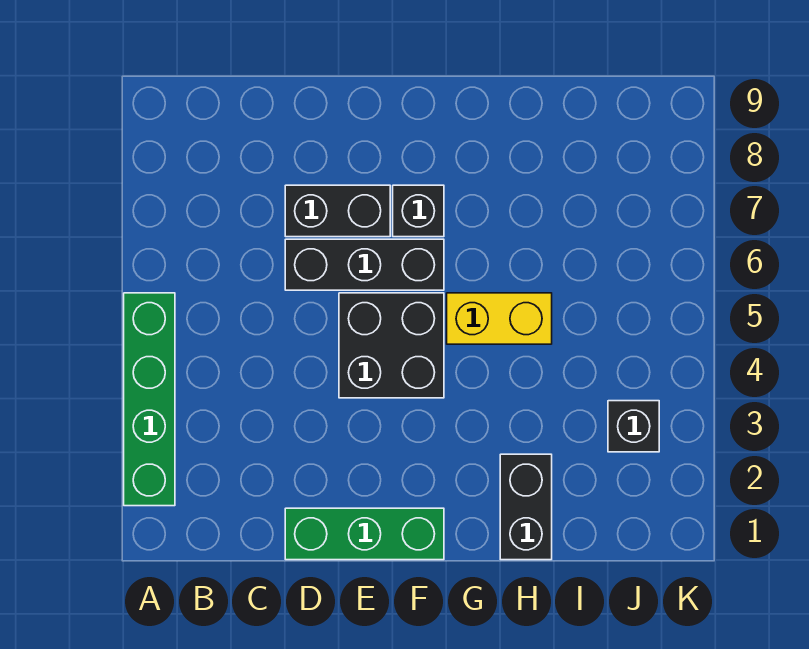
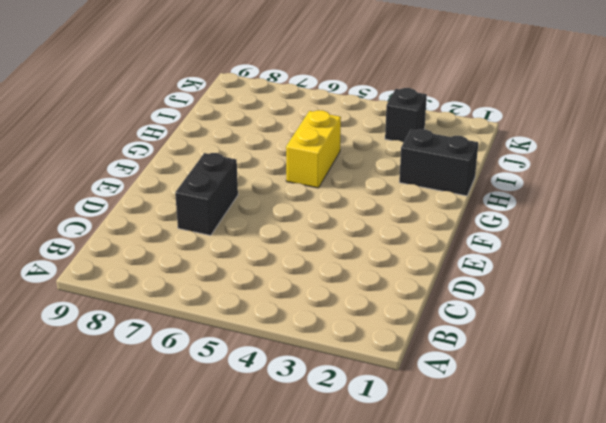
none -> green 1x4 brick [124,293,175,506]
none -> green 1x3 brick [285,508,444,560]

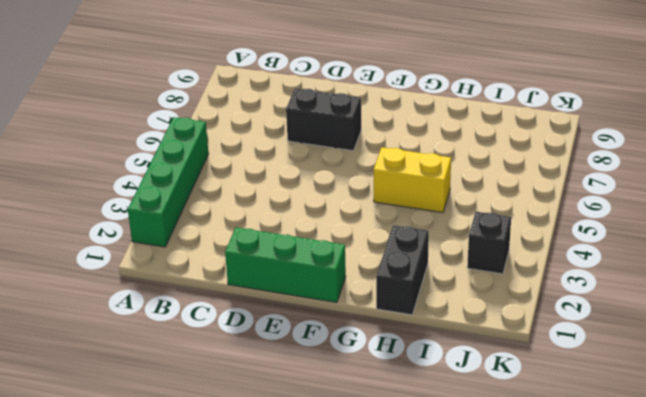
none -> black 1x3 brick [285,239,444,290]
none -> black 2x2 brick [339,293,444,398]

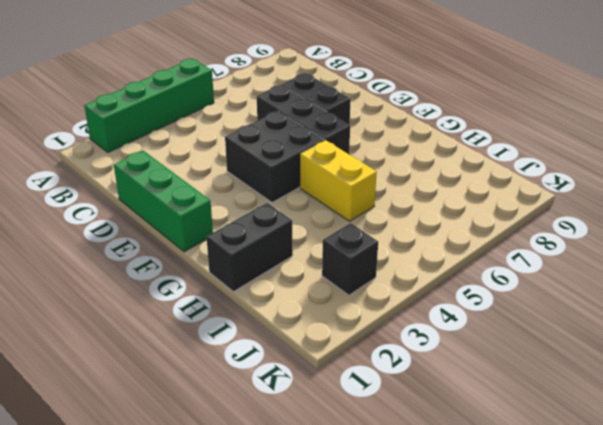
none -> black 1x1 brick [393,185,444,237]

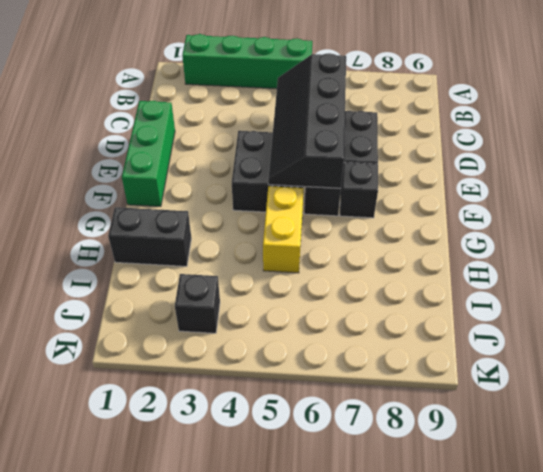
black 2x4 slope [268,53,346,188] -> none

